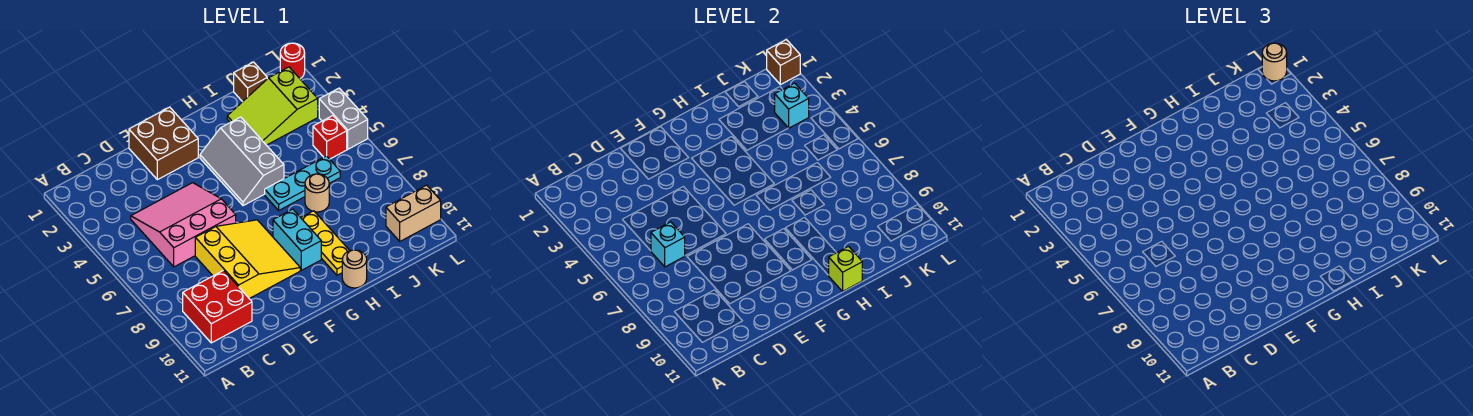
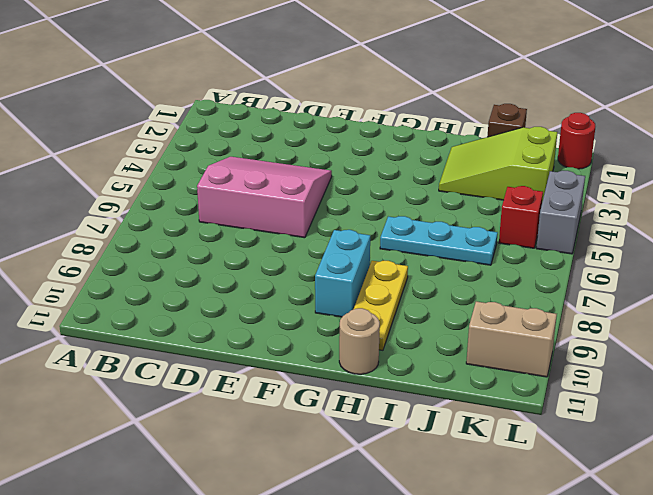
none -> red 2x2 brick [183,270,252,343]
none -> yellow 3x3 slope [195,220,300,299]
none -> brown 2x2 brick [129,107,198,180]

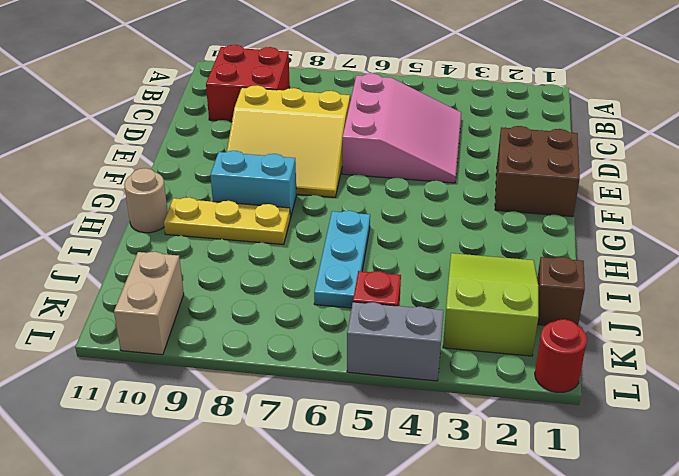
none -> grey 2x3 slope [200,117,284,206]
none -> tan 1x1 round brick [305,174,329,212]
none -> cyan 1x1 brick [651,222,685,267]

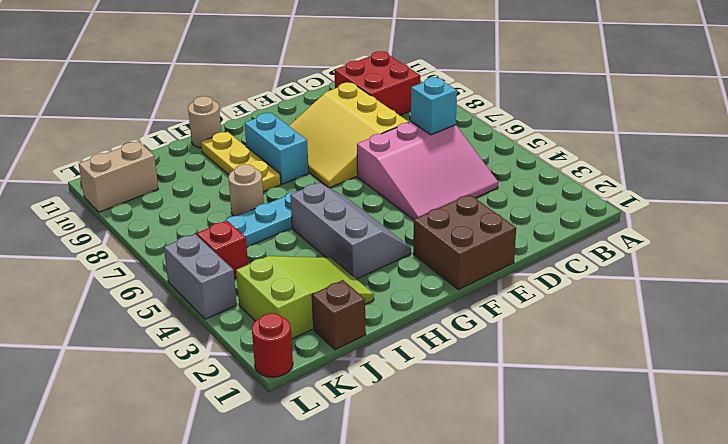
none -> lime 1x1 brick [829,247,862,291]
none -> cyan 1x1 brick [775,83,809,128]
none -> brown 1x1 brick [767,40,800,85]

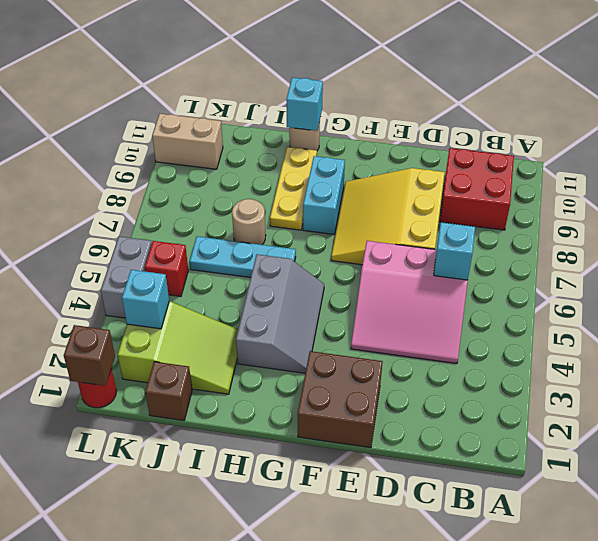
cyan 1x1 brick [286,78,323,131] -> lime 1x1 brick [829,247,862,291]
none -> tan 1x1 round brick [1262,43,1287,81]

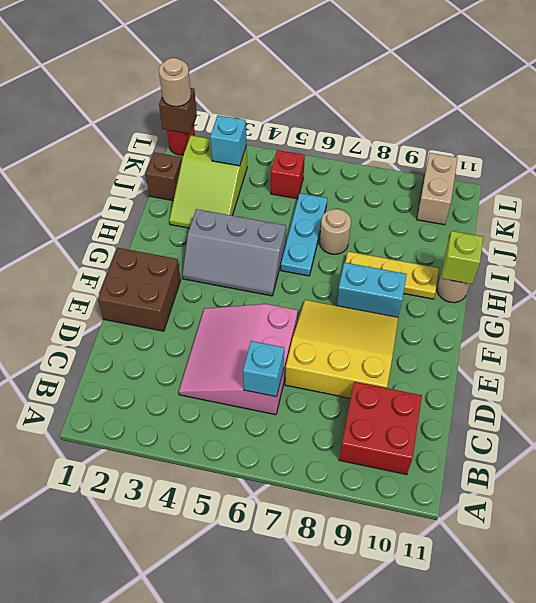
none -> grey 1x2 brick [319,88,368,149]

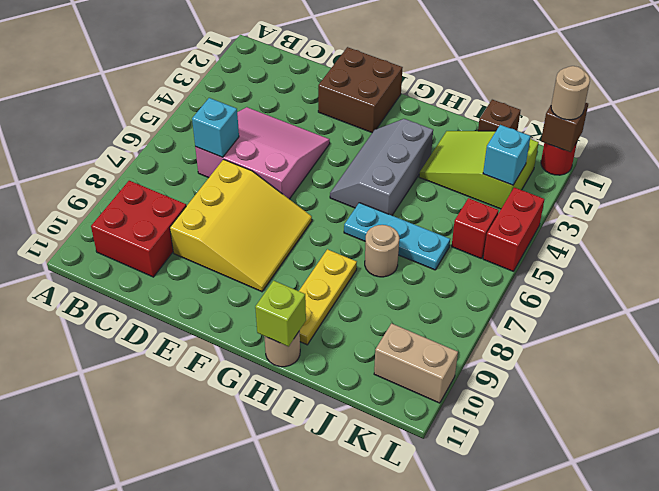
red 1x2 brick [483,187,544,271] -> grey 1x2 brick [319,88,368,149]
none -> cyan 1x2 brick [273,209,321,270]

